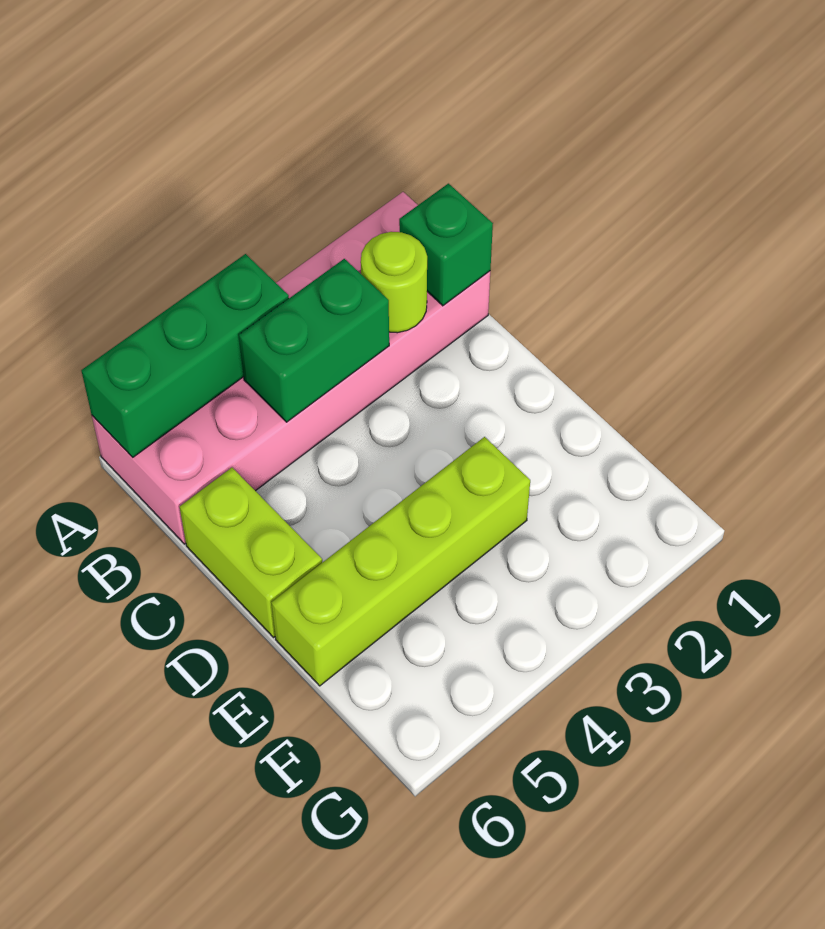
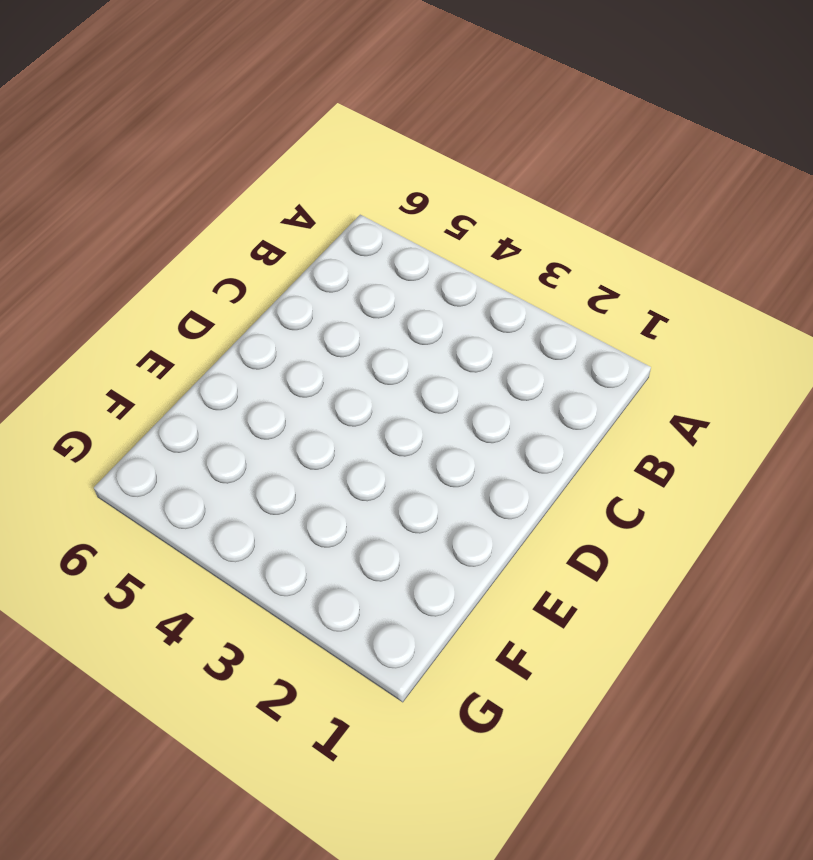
none -> pink 2x6 brick [92,192,490,544]
none -> lime 1x2 brick [180,468,322,637]

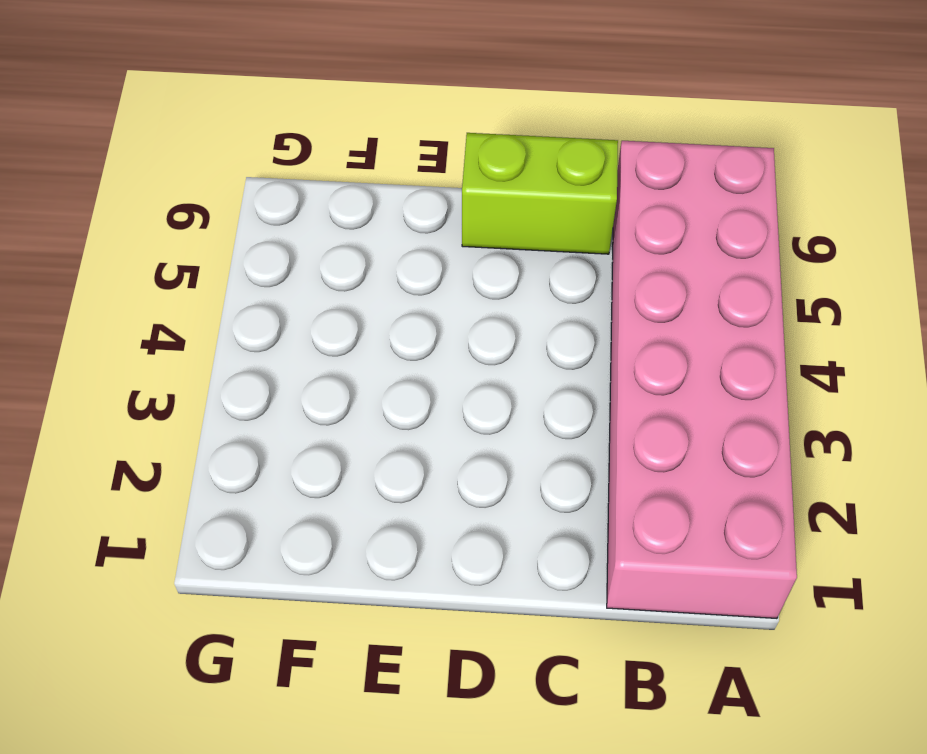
none -> lime 1x4 brick [271,437,530,686]
none -> green 1x3 brick [81,254,289,457]

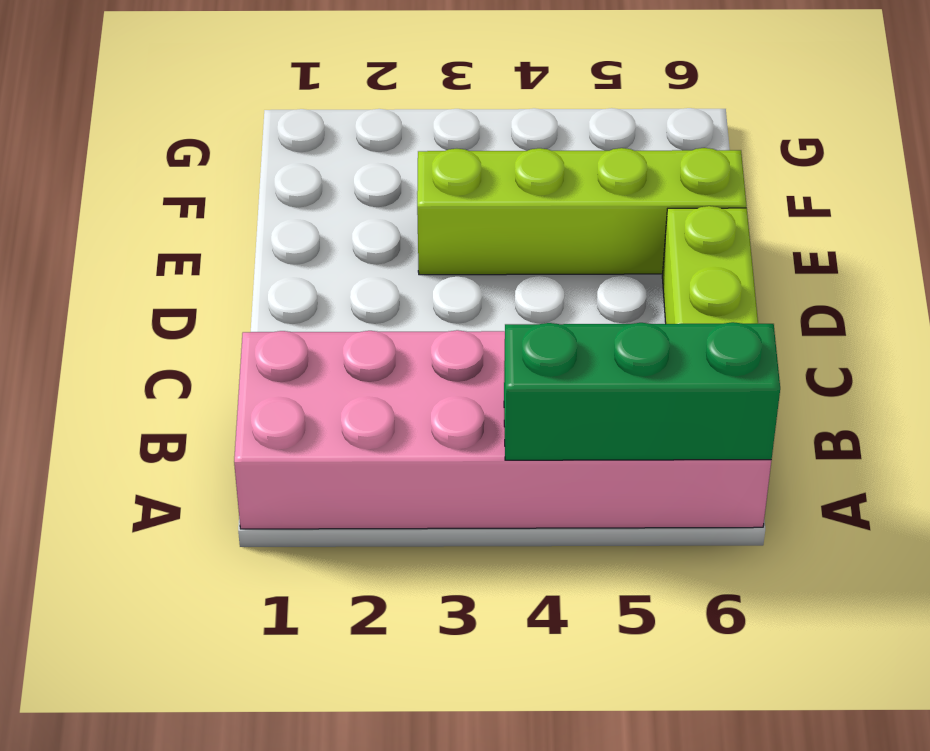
none -> green 1x1 brick [399,184,493,306]
none -> lime 1x1 round brick [361,232,427,333]

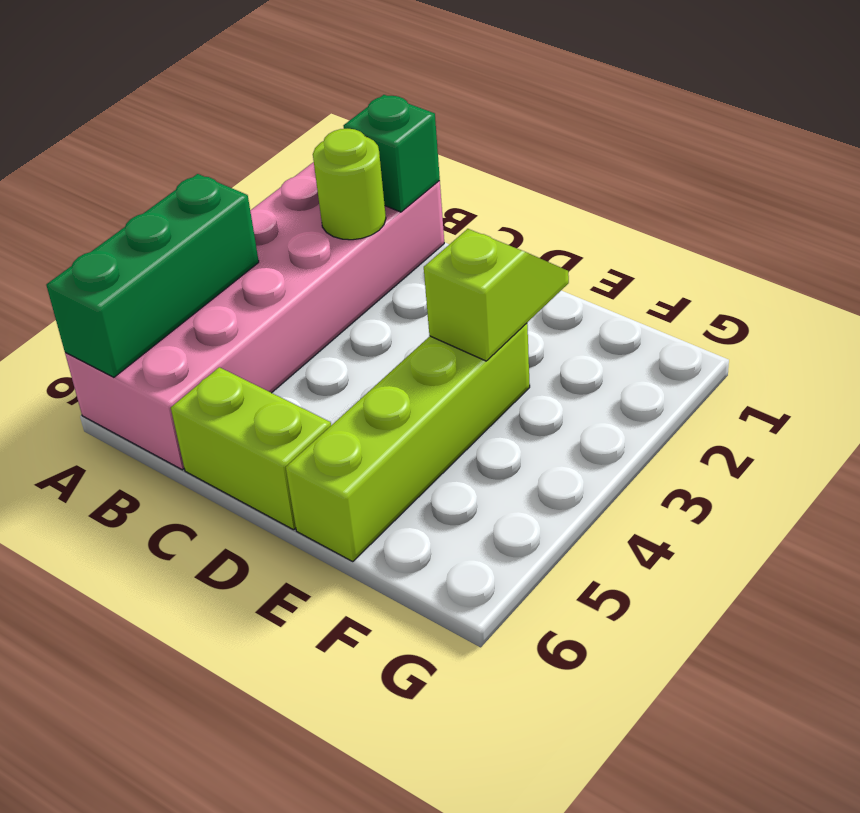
lime 1x2 slope [424,229,569,361] -> none
none -> green 1x2 brick [239,259,389,422]

